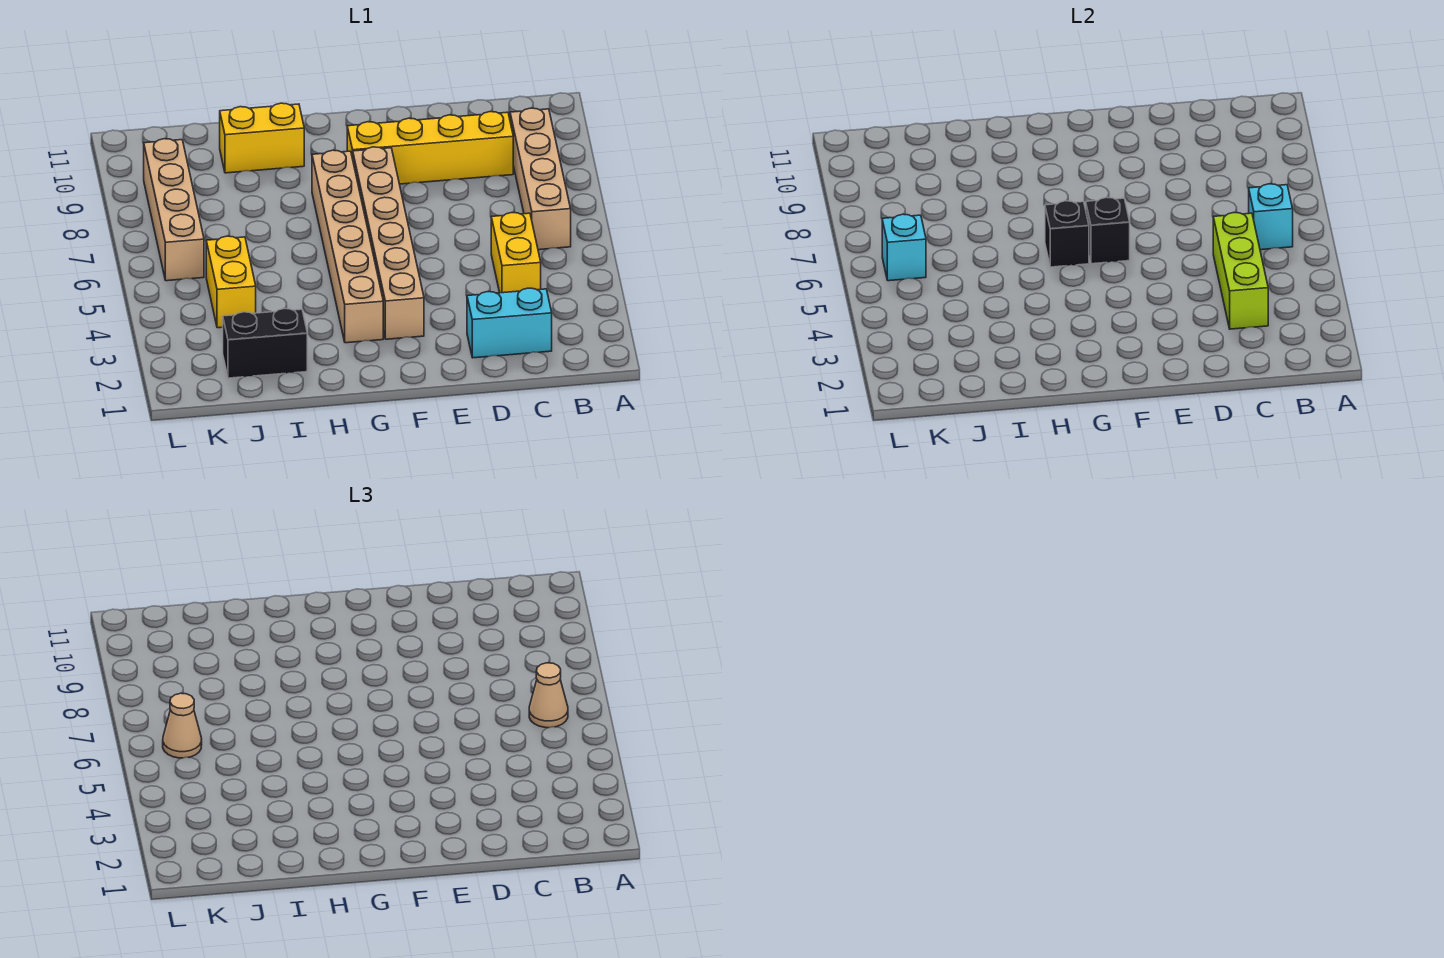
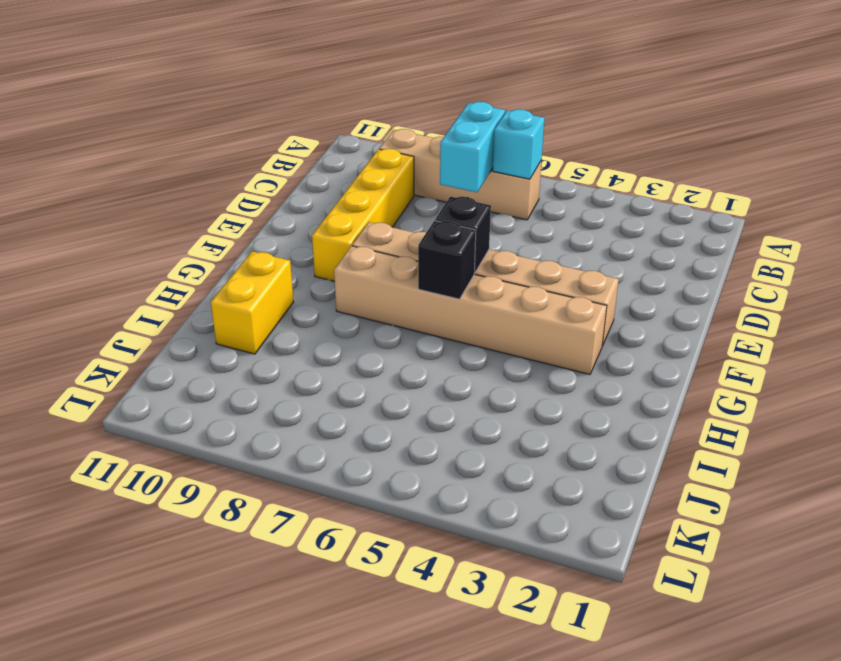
cyan 1x2 brick [440,102,505,192] -> cyan 1x2 brick moved to [467,288,552,358]
none -> yellow 1x2 brick [491,213,541,293]
none -> black 1x2 brick [223,309,307,378]
none -> yellow 1x2 brick [206,236,256,328]

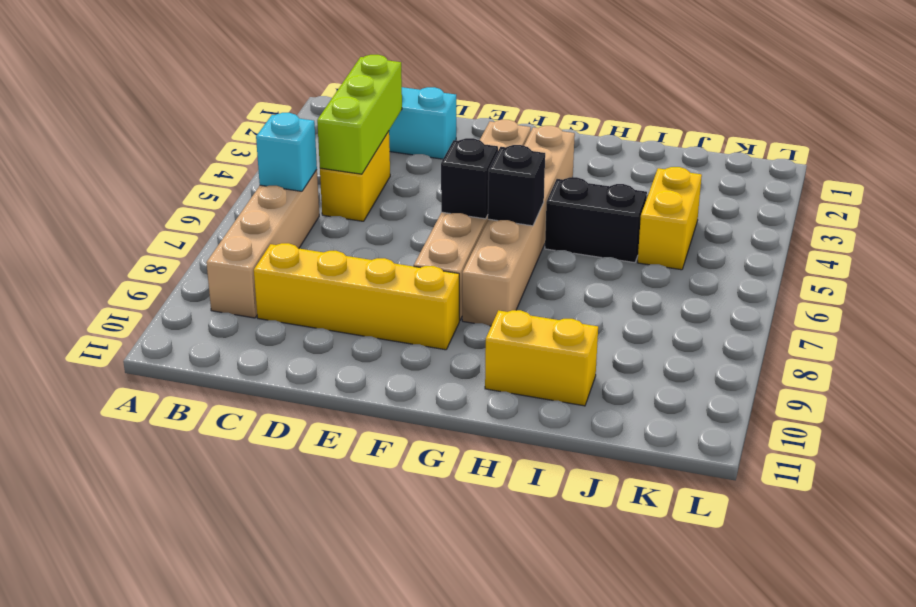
black 1x2 brick [545,177,647,263] -> black 1x2 brick moved to [223,309,307,378]
none -> tan 1x4 brick [144,139,204,281]
none -> cyan 1x1 brick [882,214,926,281]
none -> tan 1x1 cone [529,663,568,728]

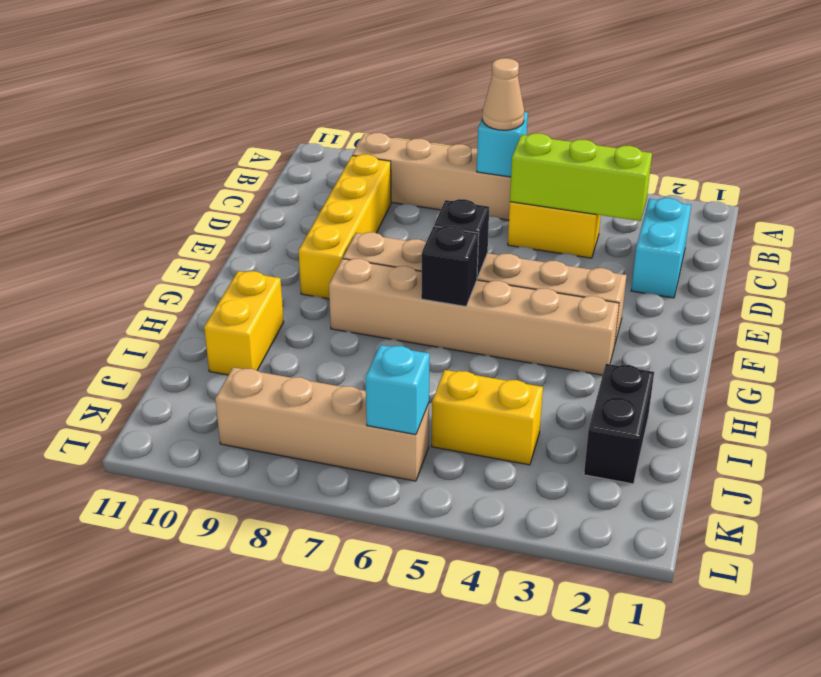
none -> tan 1x1 cone [163,693,202,758]

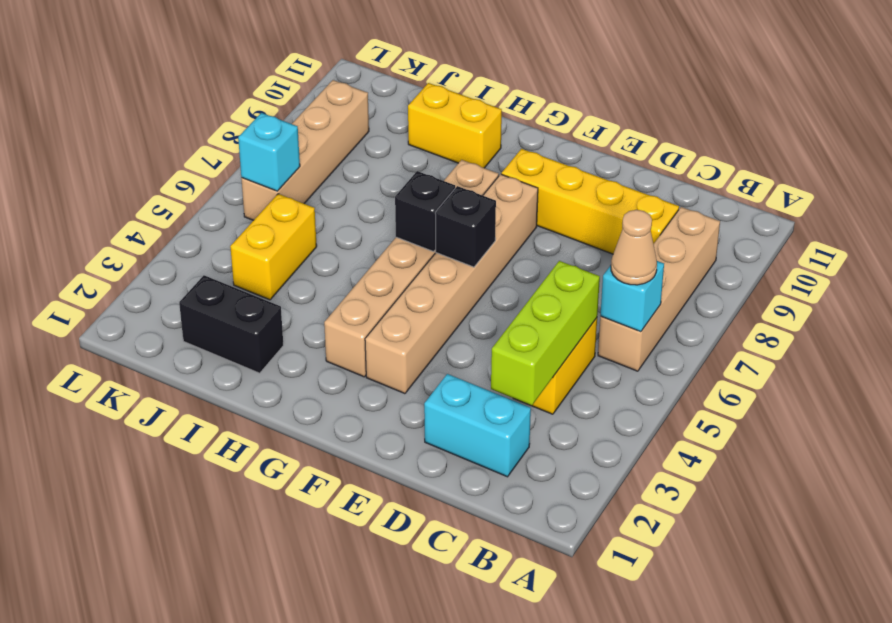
none -> tan 1x1 cone [163,693,202,758]

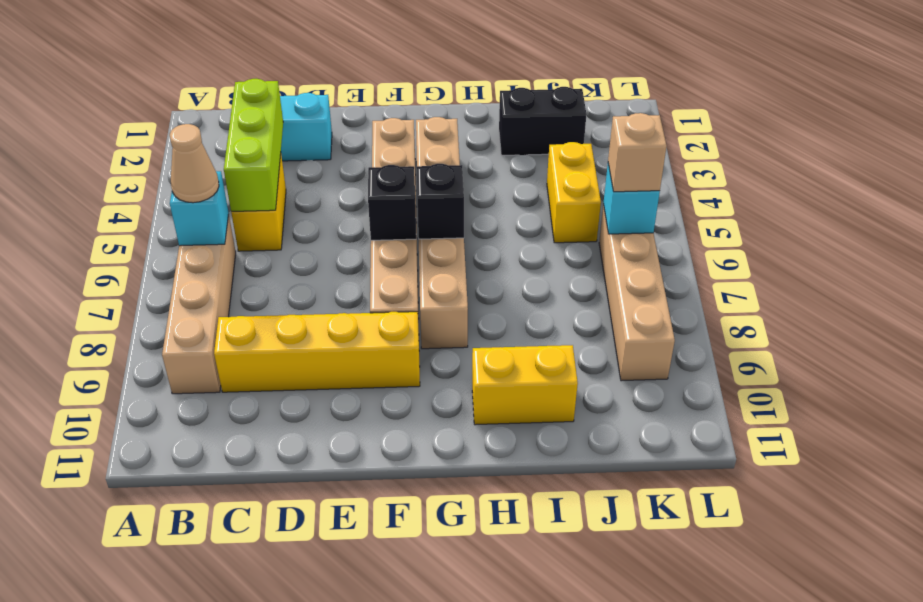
tan 1x1 brick [608,113,667,192] -> tan 1x1 cone [163,693,202,758]

